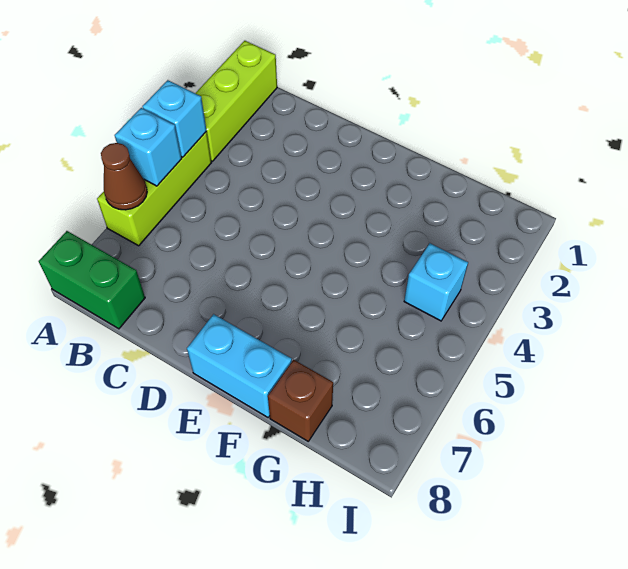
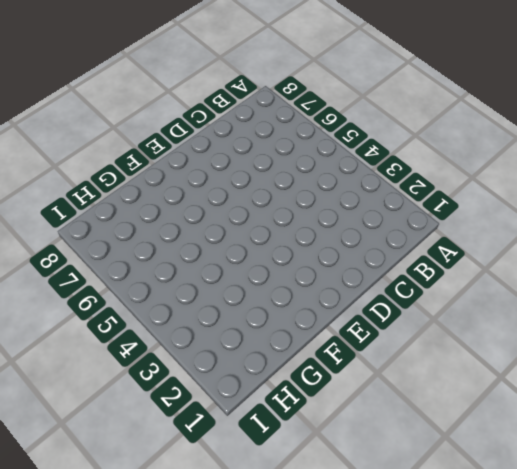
none -> lime 1x3 brick [195,41,277,161]
none -> lime 1x3 brick [97,132,211,246]

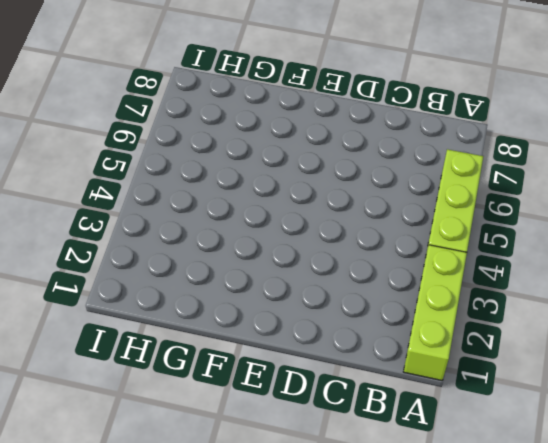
none -> green 1x2 brick [39,231,145,329]
none -> cyan 1x2 brick [187,314,292,417]

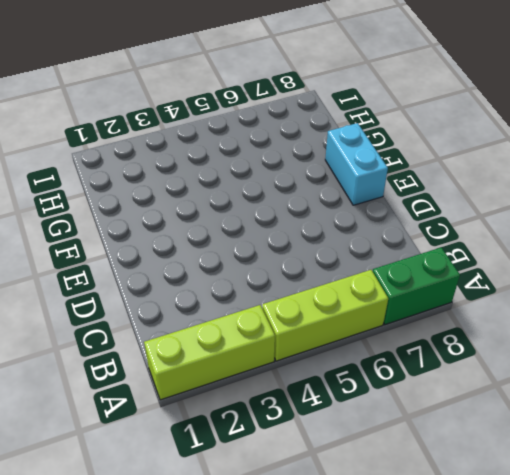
green 1x2 brick [373,247,460,325] -> green 1x2 brick turned to [39,231,145,329]
none -> brown 1x1 brick [268,360,333,441]
none -> cyan 1x1 brick [404,243,468,321]

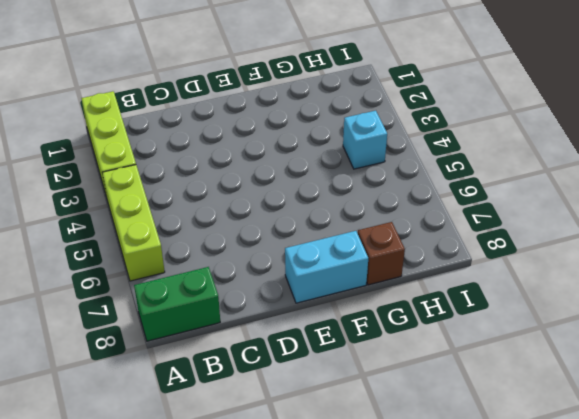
none -> cyan 1x1 brick [142,80,207,157]
none -> cyan 1x1 brick [115,108,182,186]

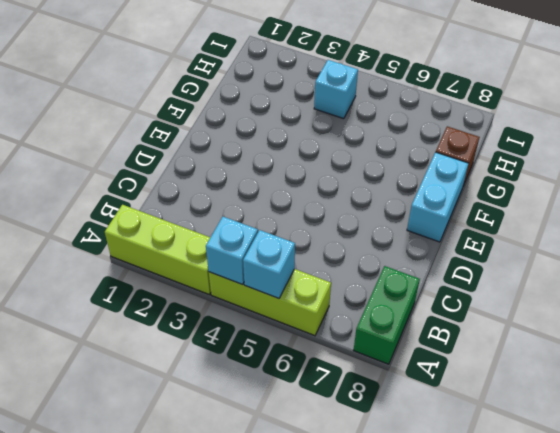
none -> brown 1x1 cone [101,143,147,210]

